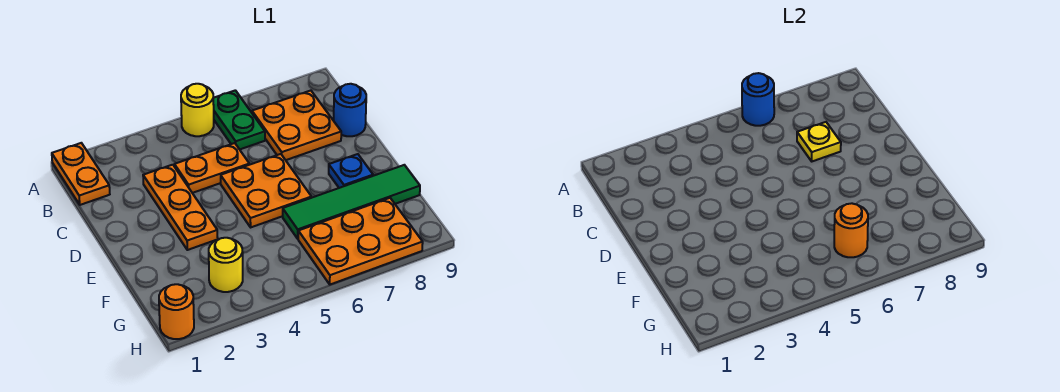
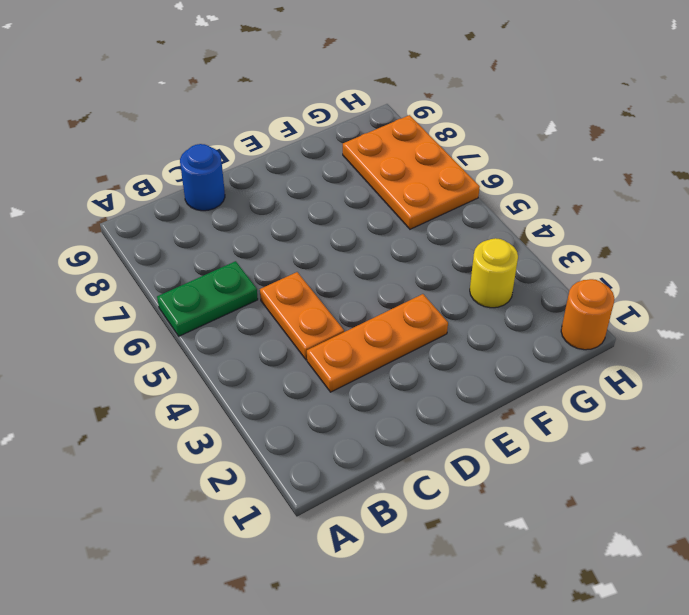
none -> orange 1x2 plate [52,143,110,205]
none -> yellow 1x1 round brick [181,84,214,136]
none -> orange 2x2 plate [252,91,341,160]

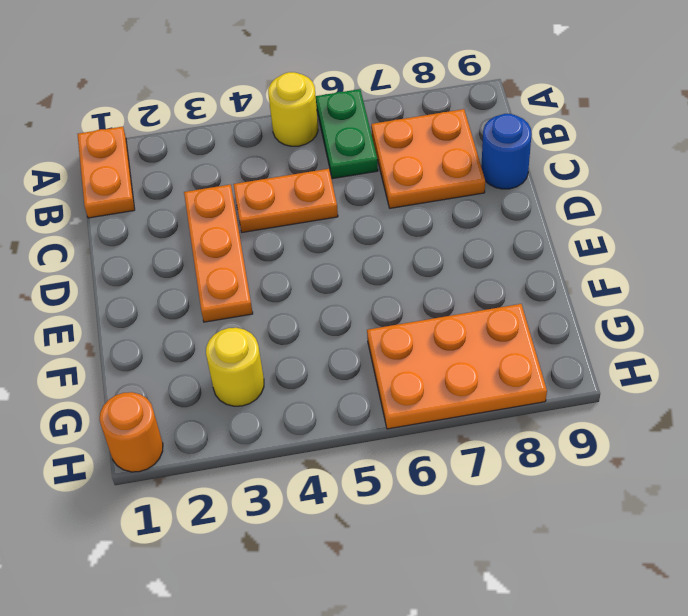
none -> orange 2x2 plate [221,154,311,227]
none -> blue 1x1 plate [329,154,373,188]
none -> green 1x4 tile [283,165,420,239]

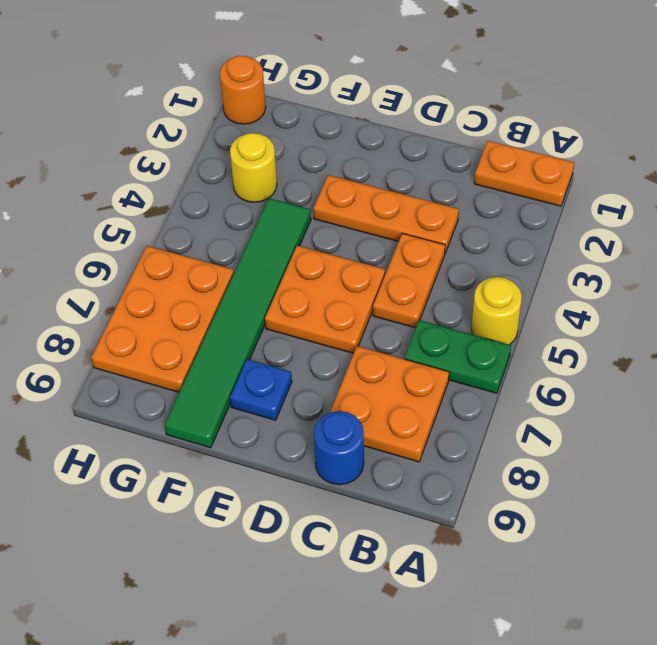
green 1x6 tile [165,198,311,448] -> green 1x4 tile [283,165,420,239]
none -> blue 1x1 round brick [742,73,774,126]
none -> yellow 1x1 plate [797,122,841,161]
none -> orange 1x1 round brick [834,203,868,257]

